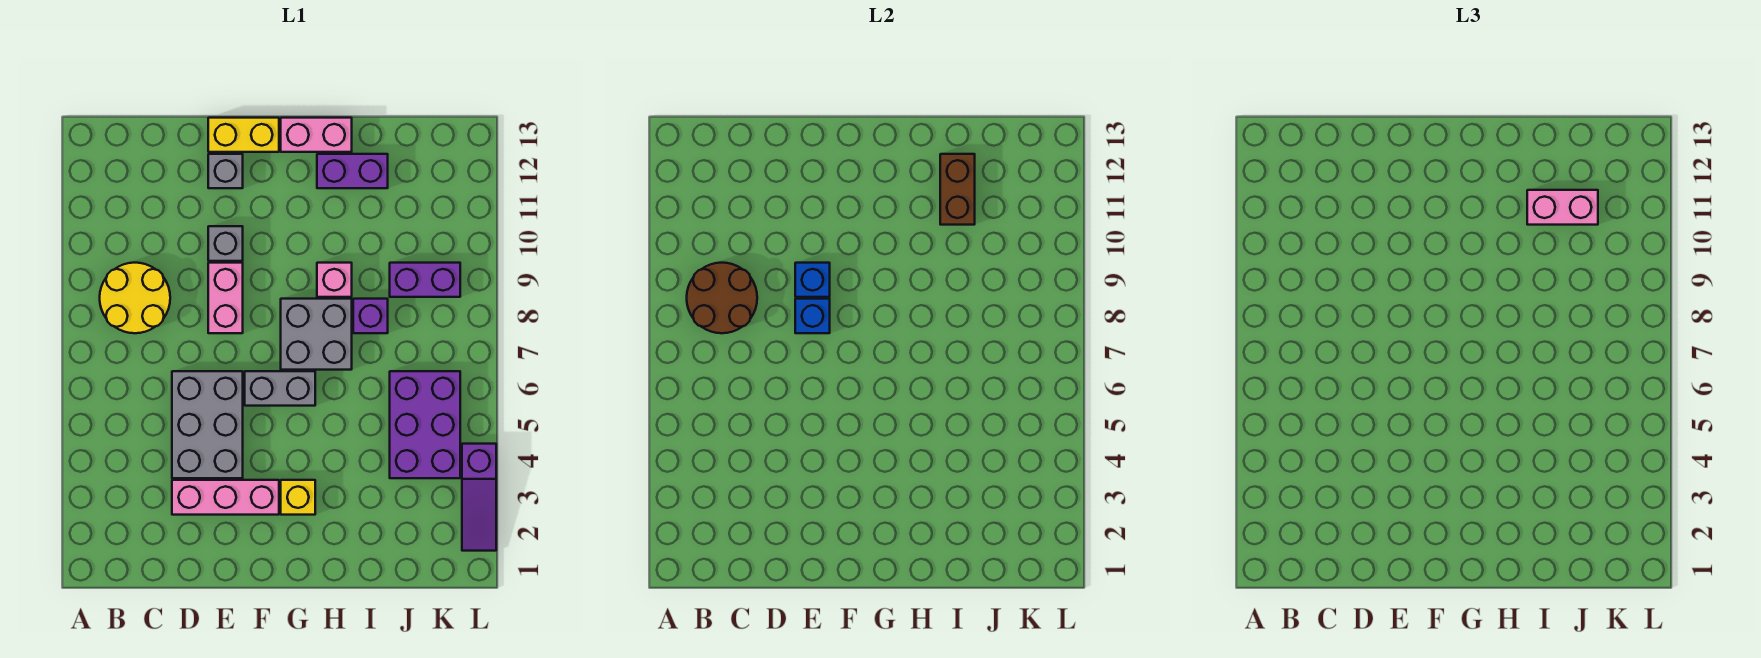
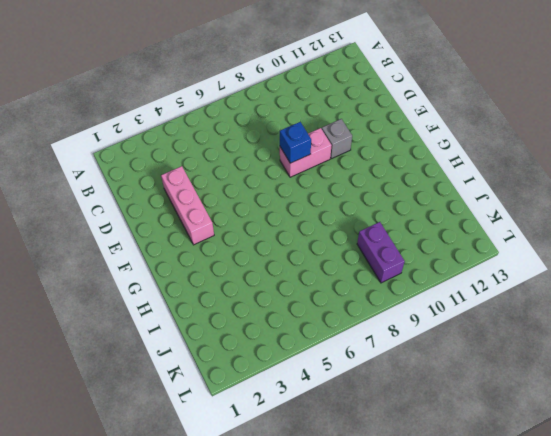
none -> yellow 2x2 round brick [100,263,170,333]
none -> grey 2x3 brick [172,371,243,478]
none -> grey 1x1 brick [208,154,243,188]

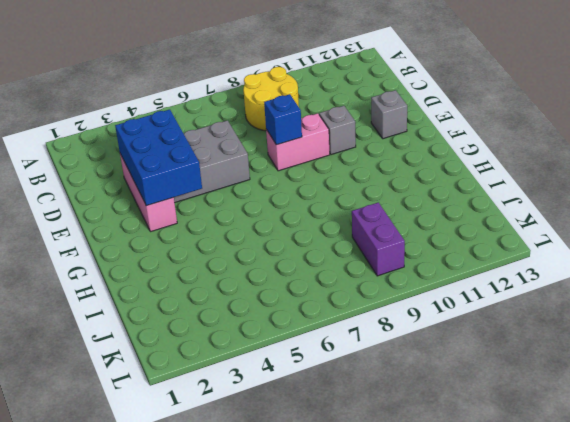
blue 2x3 brick [115,110,202,206] -> none
none -> yellow 1x2 brick [208,118,279,152]
none -> grey 1x2 brick [245,371,315,406]
none -> yellow 1x1 brick [281,480,315,515]

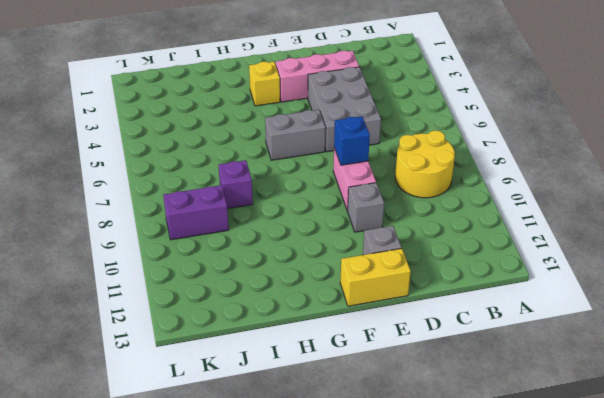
none -> grey 2x2 brick [281,299,352,370]
none -> pink 1x2 brick [281,118,352,152]
none -> pink 1x1 brick [317,263,352,297]

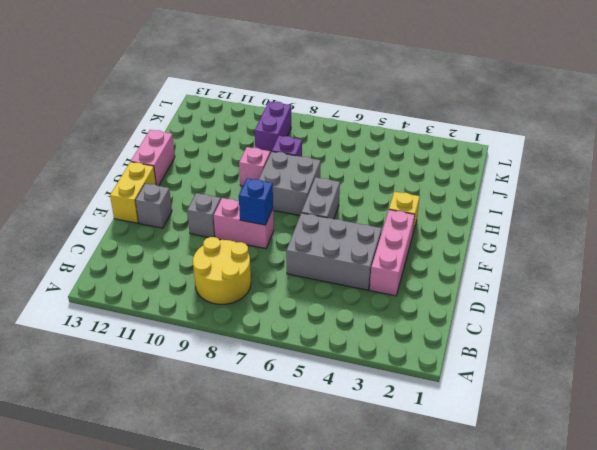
none -> purple 1x2 brick [317,154,388,188]
none -> purple 2x3 brick [390,371,460,478]
none -> purple 1x3 slope [462,444,496,551]

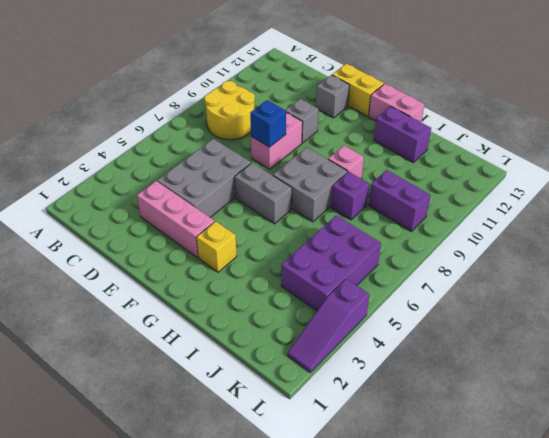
none -> brown 2x2 round brick [687,263,757,333]
none -> blue 1x1 brick [795,263,830,297]
none -> brown 1x2 brick [940,154,975,225]

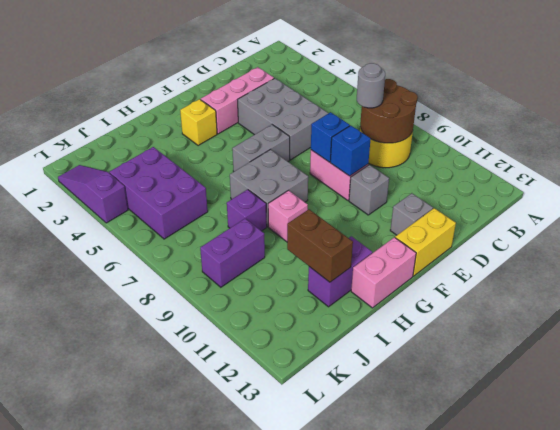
grey 1x1 round brick [356,63,385,108] -> none
none -> pink 1x2 brick [1527,190,1598,225]

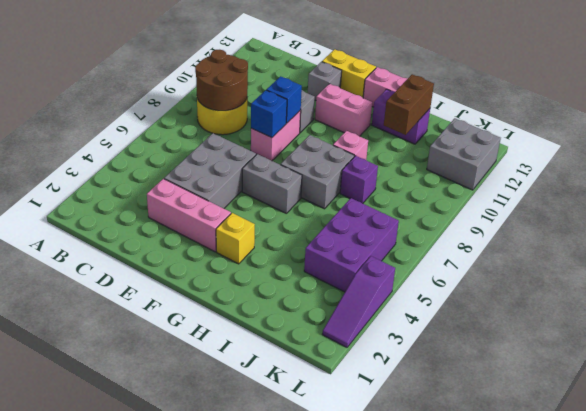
pink 1x2 brick [315,84,372,136] -> pink 1x2 brick moved to [1527,190,1598,225]
grey 2x2 brick [427,118,501,190] -> none
none -> purple 1x2 brick [390,263,460,297]

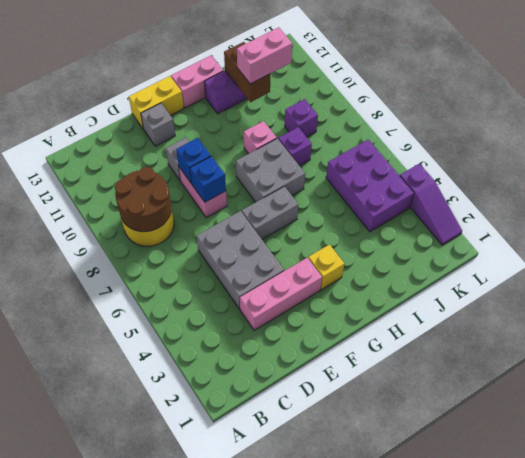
purple 1x1 brick [285,99,318,137] -> purple 1x2 brick [390,263,460,297]

